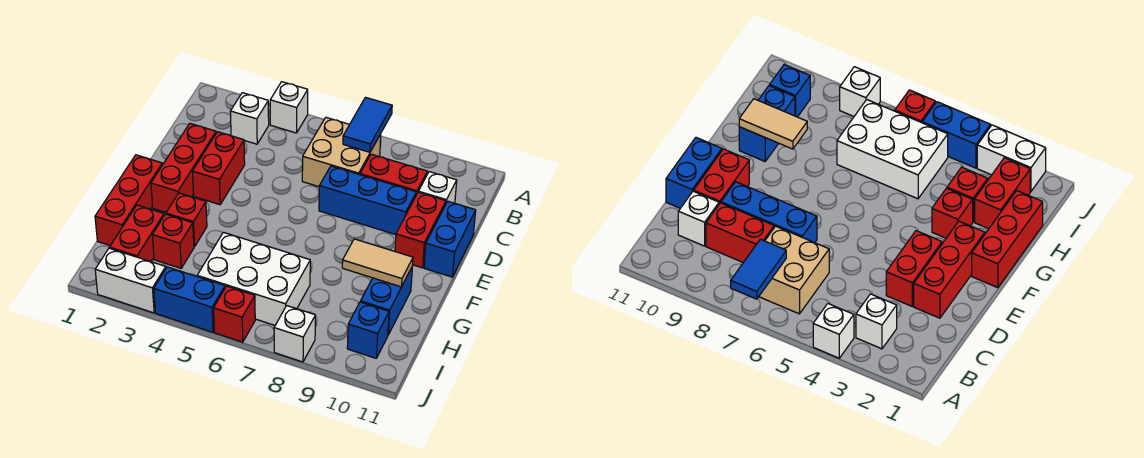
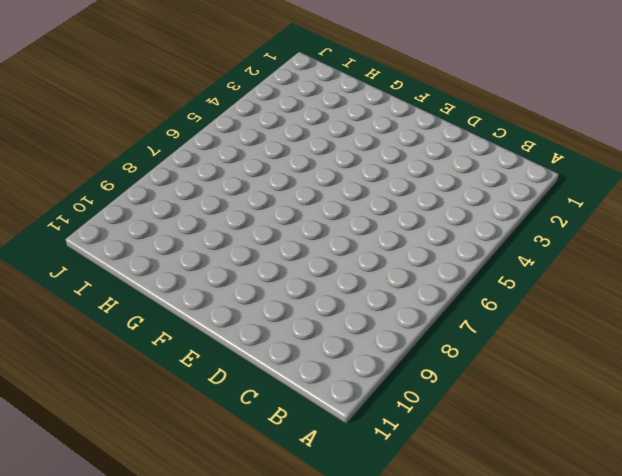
none -> white 1x1 brick [270,82,308,133]
none -> white 1x1 brick [230,93,269,144]
none -> tan 2x2 brick [302,118,381,187]

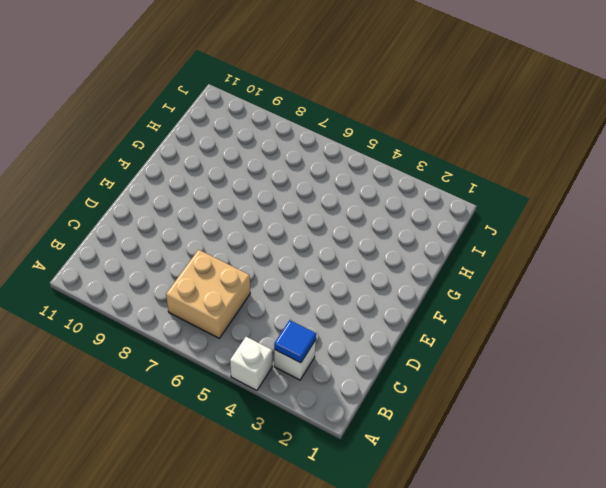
blue 1x1 tile [274,320,316,363] -> none
none -> red 1x2 brick [360,154,427,195]
none -> white 1x1 brick [418,172,457,203]
none -> red 1x3 brick [151,123,216,212]

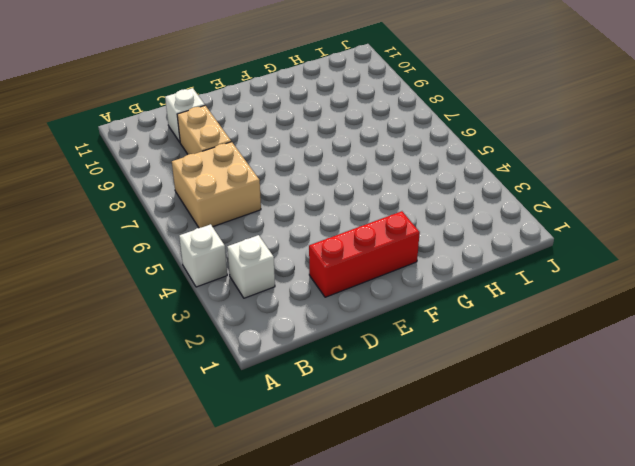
tan 1x2 brick [177,106,231,154] -> red 1x2 brick [360,154,427,195]
none -> red 1x2 brick [192,132,245,205]
none -> blue 1x3 brick [319,166,416,235]
none -> red 1x2 brick [395,192,446,268]

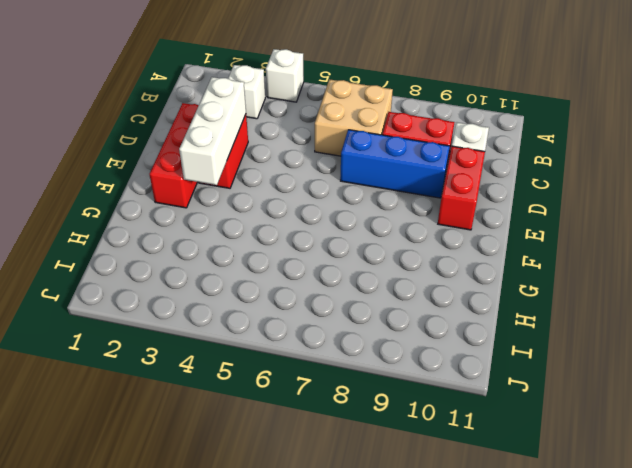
white 1x3 brick [179,77,246,185] -> none
none -> blue 1x2 brick [424,201,476,277]
none -> red 1x3 brick [95,155,162,246]
none -> red 1x1 brick [166,193,207,247]

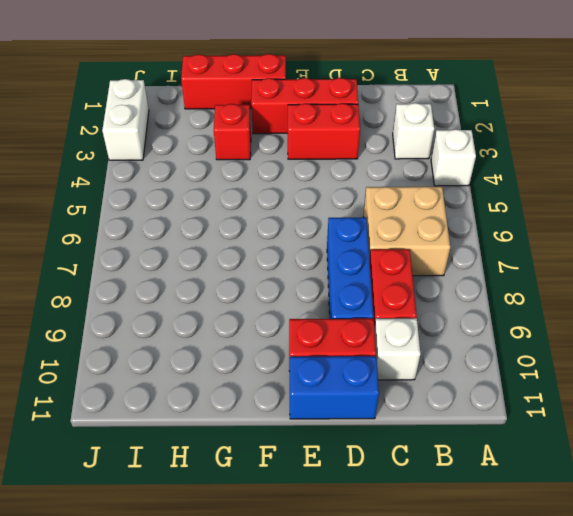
none -> blue 1x2 brick [360,268,412,335]
none -> red 1x2 brick [110,205,164,262]
none -> red 1x1 brick [152,214,194,268]

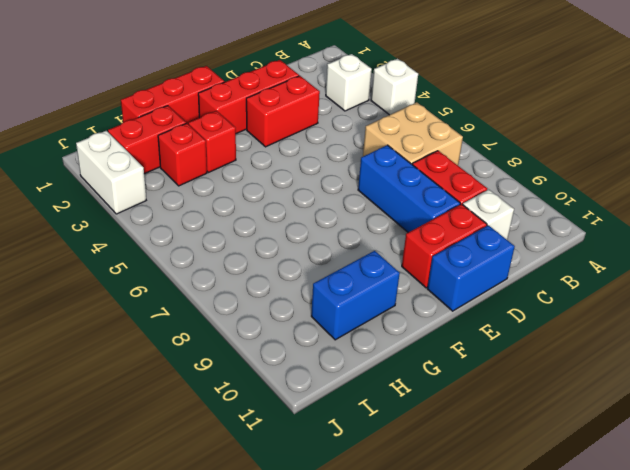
none -> white 2x3 brick [197,232,310,325]
none -> blue 1x1 brick [347,302,389,358]
none -> blue 1x2 brick [154,267,225,332]

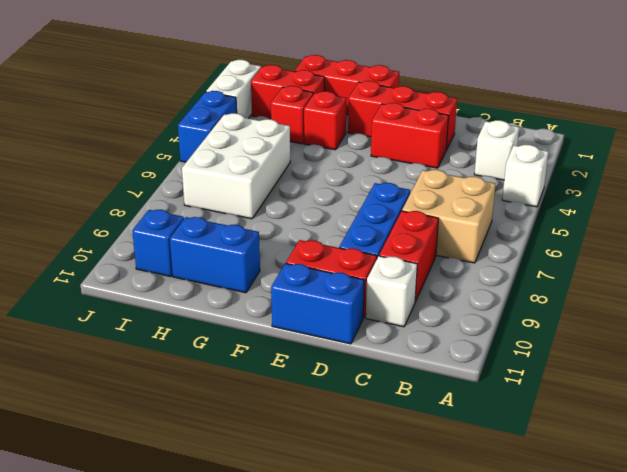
none -> red 1x1 brick [214,286,255,342]
none -> white 1x1 brick [274,306,315,362]
none -> blue 1x2 tile [343,97,392,152]

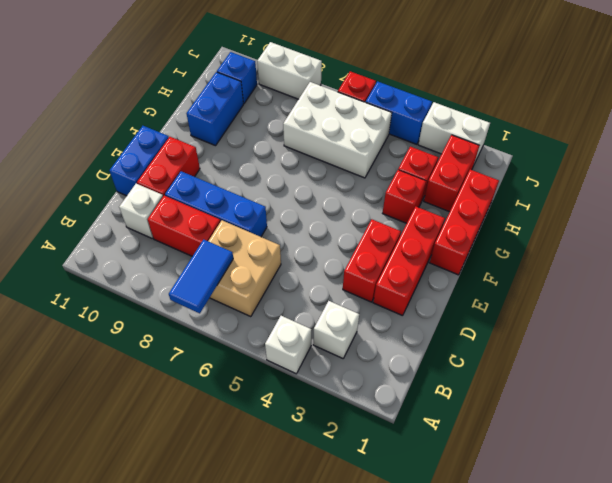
white 1x2 brick [257,42,322,99] -> white 1x1 brick [274,306,315,362]
none -> tan 1x2 tile [342,239,413,287]

